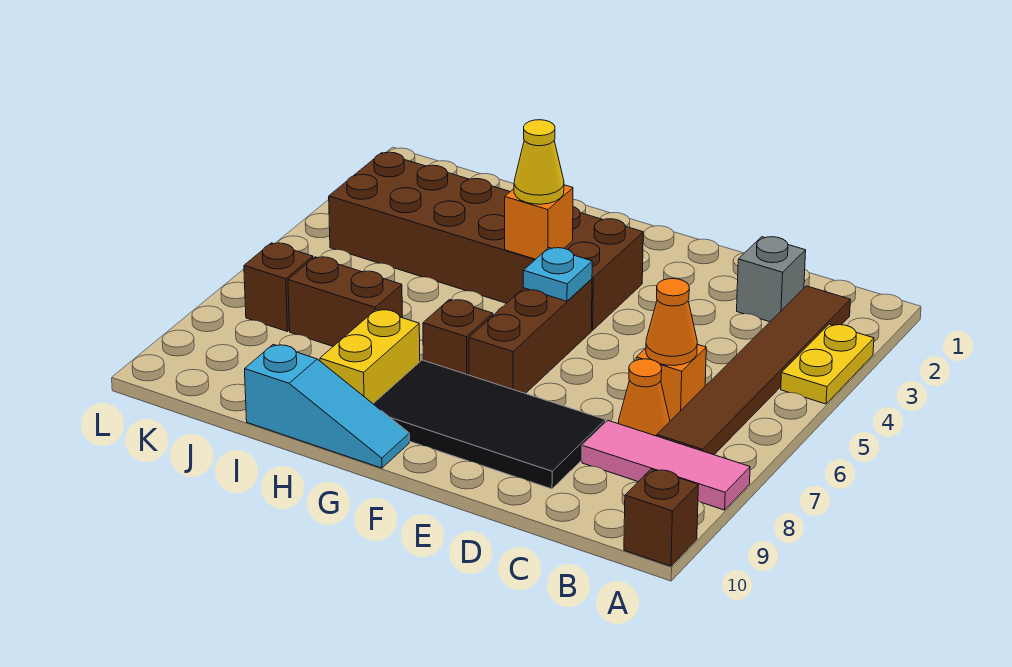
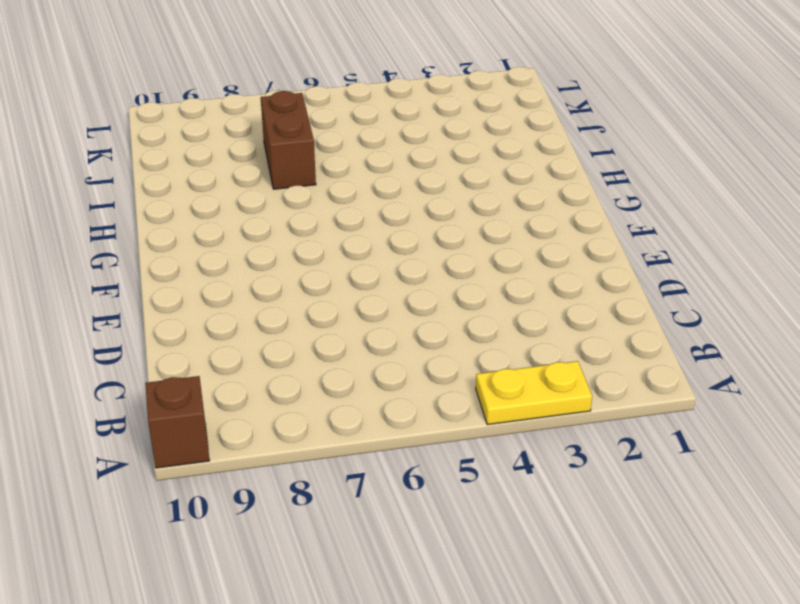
none -> pink 1x3 tile [582,421,750,510]
none -> brown 1x6 tile [657,286,850,455]
none -> grey 1x1 brick [737,237,806,322]

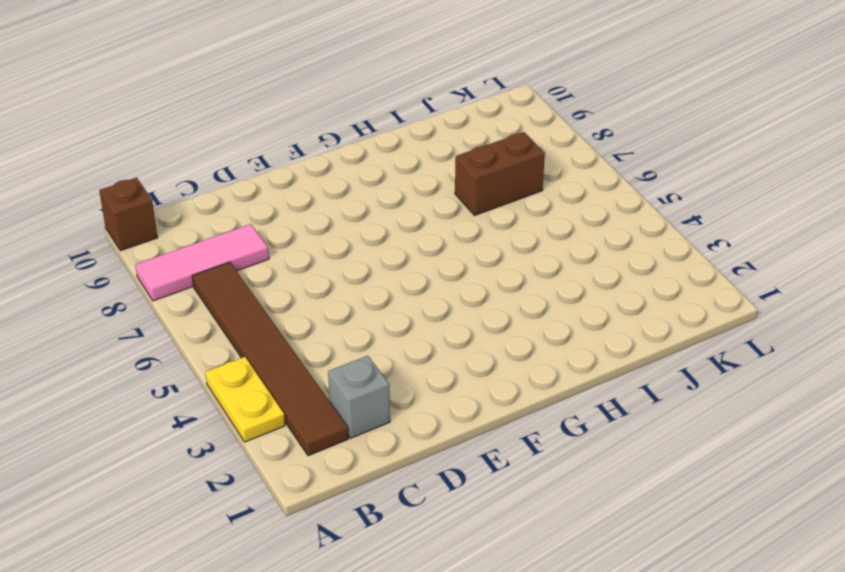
none -> orange 1x1 brick [636,344,706,421]
none -> orange 1x1 cone [619,359,670,436]
none -> black 2x4 tile [373,360,606,489]

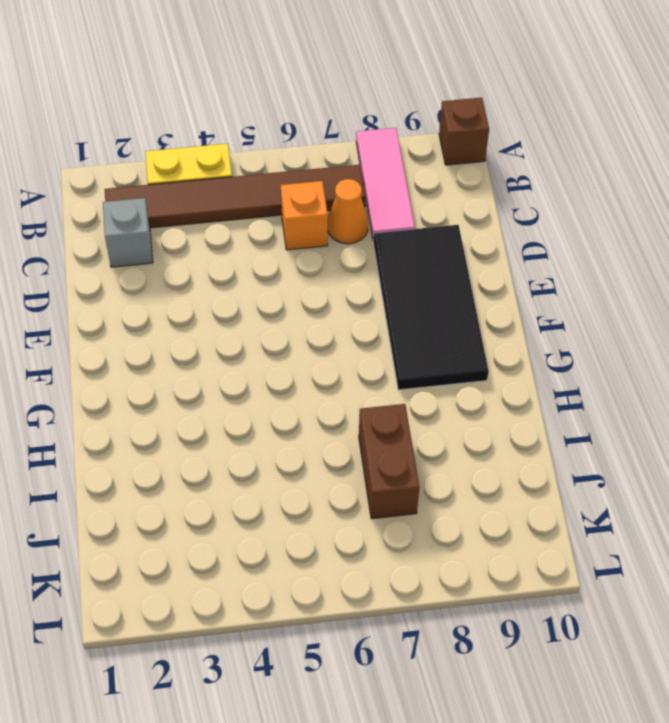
none -> brown 2x6 brick [329,152,643,330]
none -> brown 1x3 brick [469,279,592,394]
none -> brown 1x1 brick [423,300,493,375]

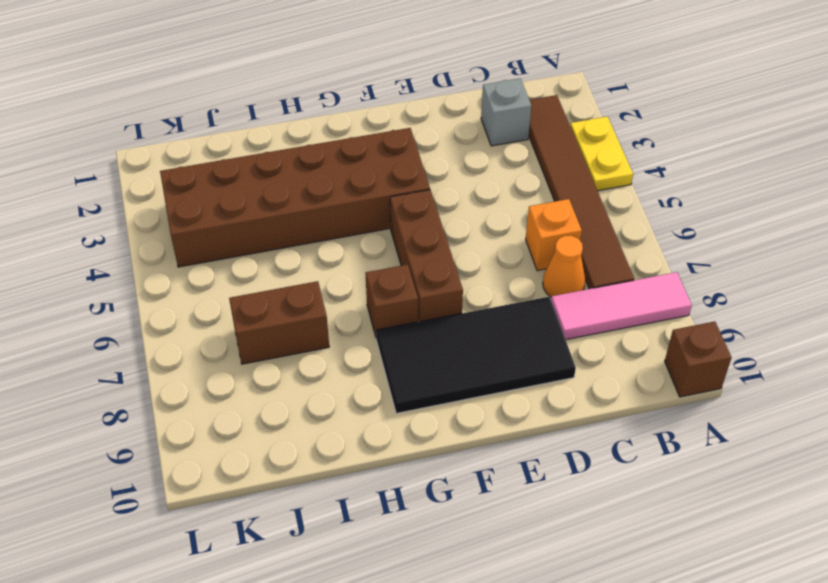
none -> cyan 1x3 slope [245,345,409,468]
none -> yellow 1x2 brick [320,310,420,403]
none -> brown 1x1 brick [244,243,313,332]

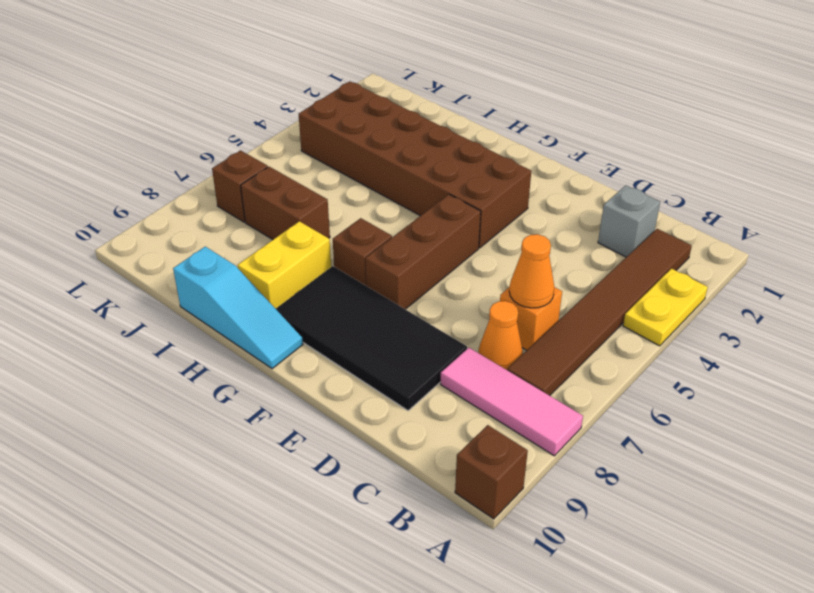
none -> cyan 1x1 plate [523,248,592,301]
none -> orange 1x1 brick [505,185,573,259]
none -> yellow 1x1 cone [514,120,564,204]

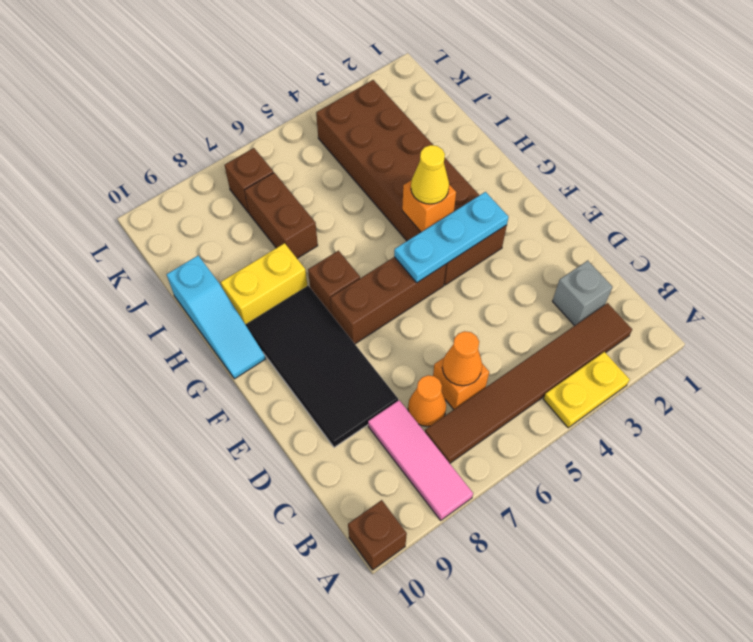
cyan 1x3 plate [394,192,509,282] -> cyan 1x1 plate [523,248,592,301]

